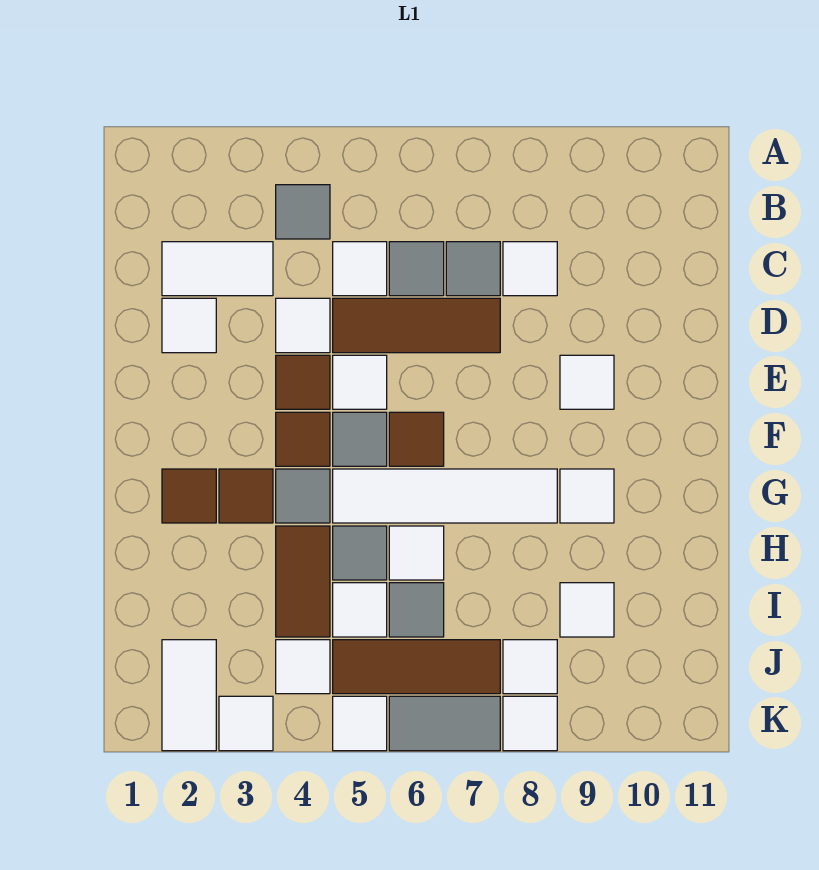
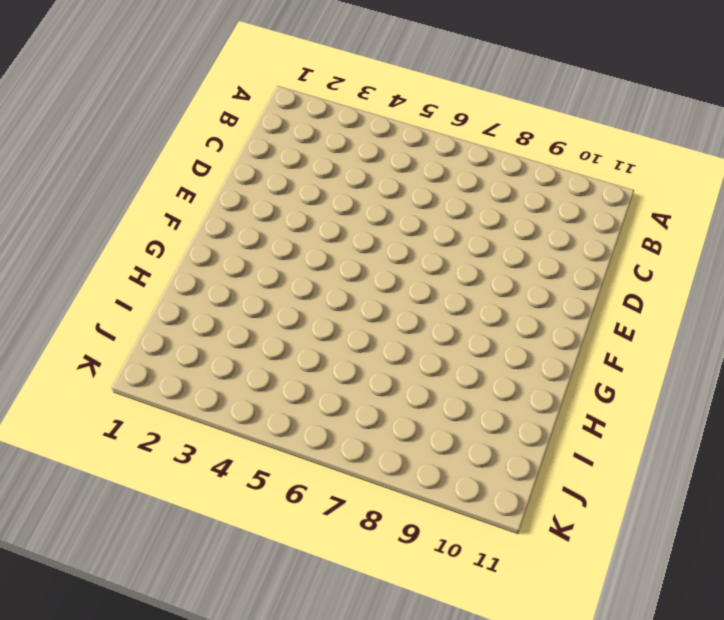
none -> grey 1x1 tile [276,185,330,239]
none -> white 1x2 tile [162,242,273,296]
none -> white 1x1 tile [333,242,387,296]
none -> grey 1x1 tile [389,242,444,296]

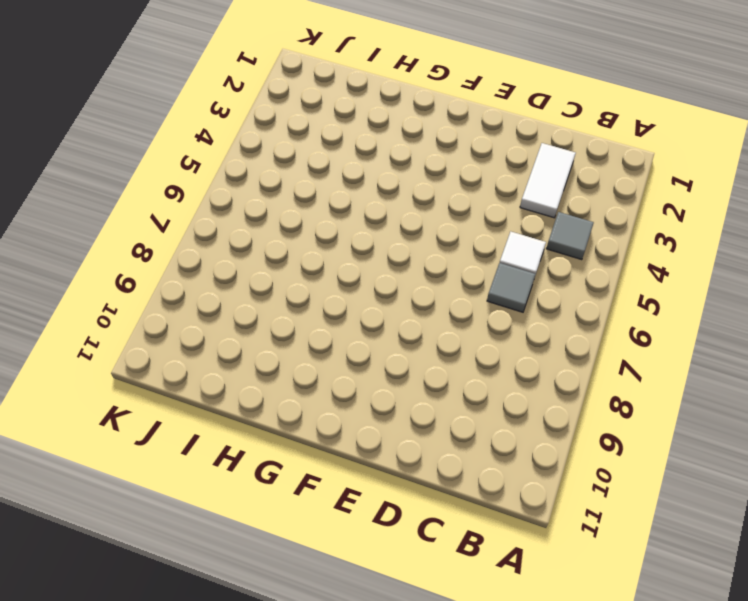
none -> grey 1x1 tile [446,242,500,296]
none -> white 1x1 tile [503,242,557,296]
none -> white 1x1 tile [162,298,216,353]
none -> white 1x1 tile [276,298,330,353]

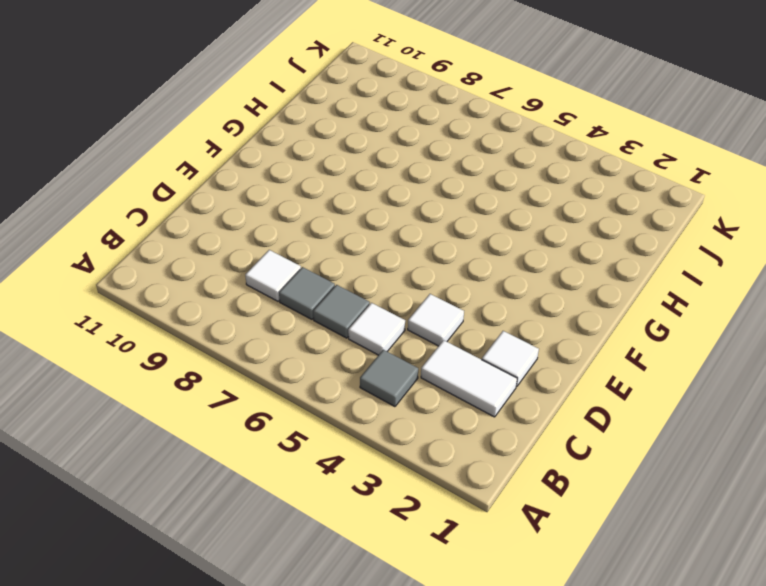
none -> brown 1x3 tile [333,298,500,353]
none -> brown 1x1 tile [276,355,330,409]
none -> white 1x1 tile [333,355,387,409]
none -> white 1x1 tile [560,355,614,409]

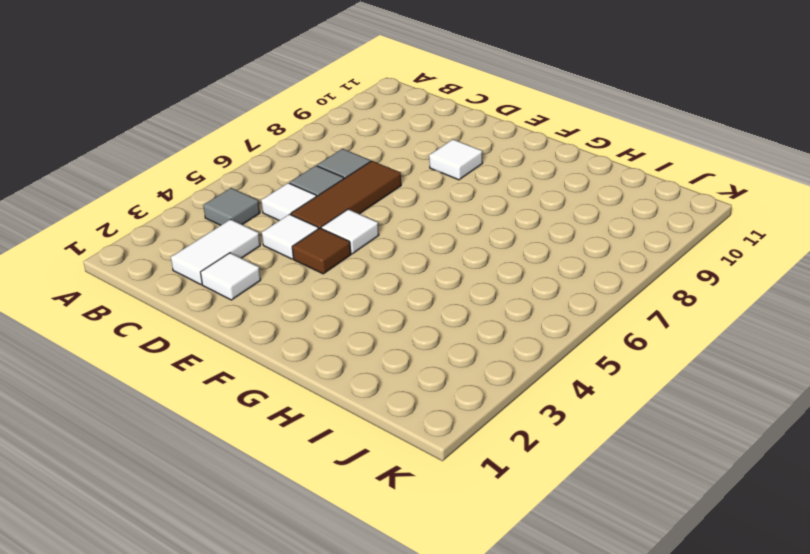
none -> white 1x1 tile [503,242,557,296]
none -> brown 1x1 tile [276,412,330,466]
none -> grey 1x1 tile [333,412,387,466]
none -> brown 1x1 tile [389,412,444,466]

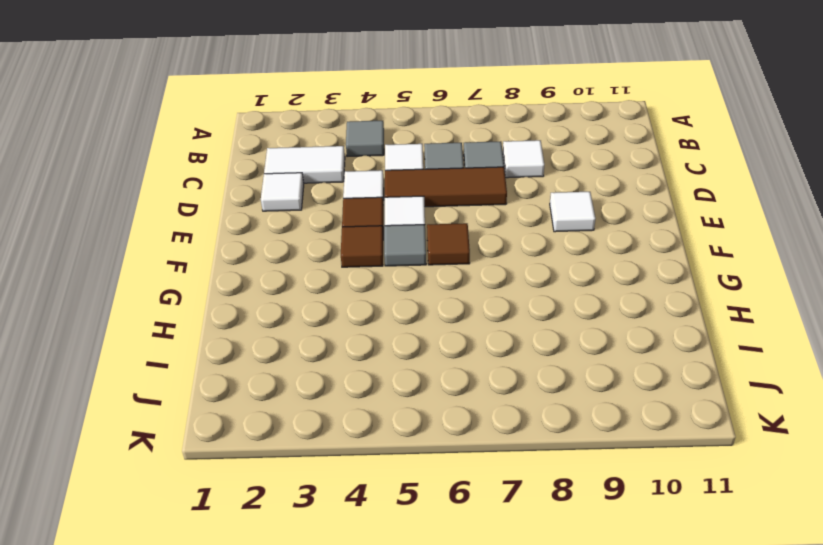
none -> brown 1x1 tile [162,469,216,523]
none -> brown 1x1 tile [219,469,273,523]
none -> grey 1x1 tile [276,469,330,523]
none -> white 1x4 tile [333,469,557,523]

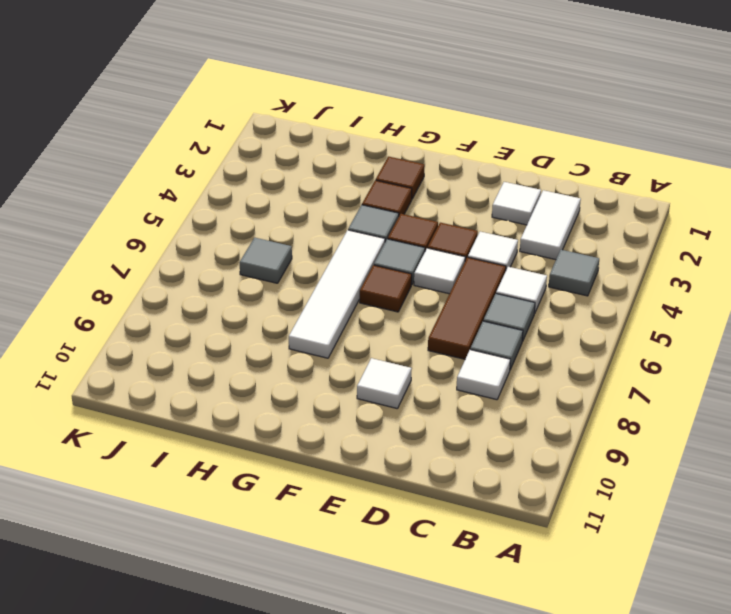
none -> white 1x1 tile [560,469,614,523]
none -> brown 1x2 tile [276,526,330,637]
none -> grey 1x1 tile [333,526,387,580]
none -> white 1x1 tile [389,526,444,580]

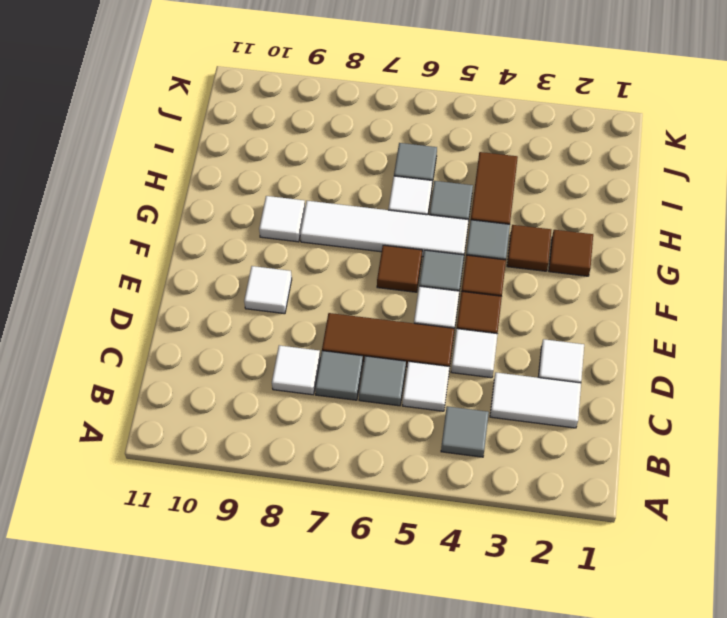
none -> white 1x1 tile [333,583,387,637]
none -> white 1x1 tile [560,583,614,637]
none -> white 1x2 tile [162,640,216,751]
none -> white 1x1 tile [276,640,330,694]

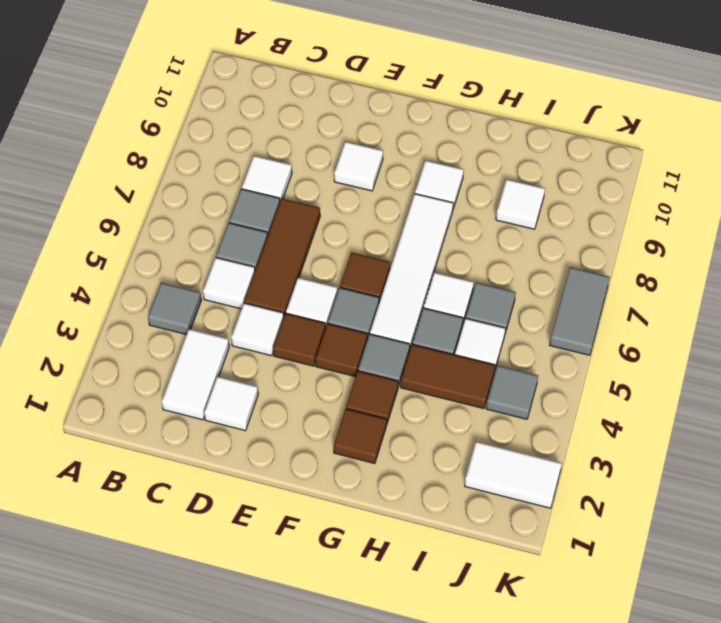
grey 1x1 tile [486,366,538,419] -> white 1x1 tile [276,640,330,694]
none -> brown 1x3 tile [333,640,500,694]
none -> white 1x1 tile [503,640,557,694]
none -> white 1x1 tile [219,696,273,751]
none -> white 1x1 tile [333,696,387,751]

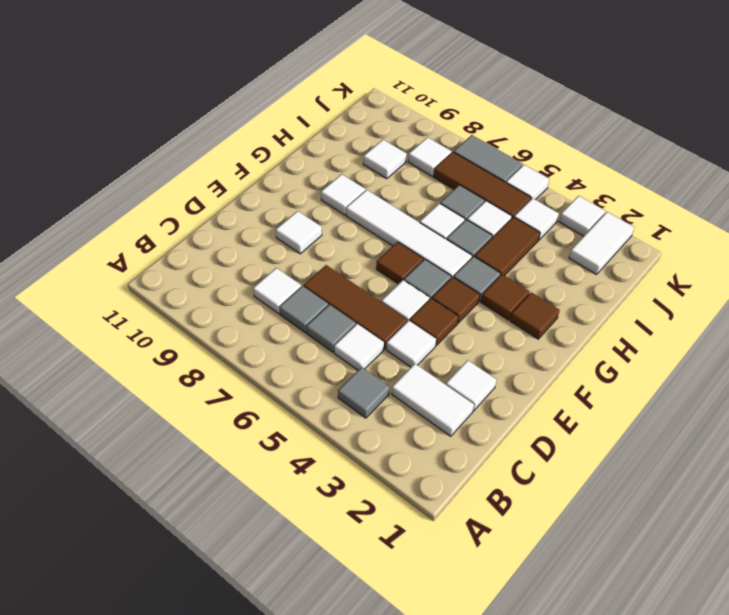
none -> white 1x1 tile [503,696,557,751]

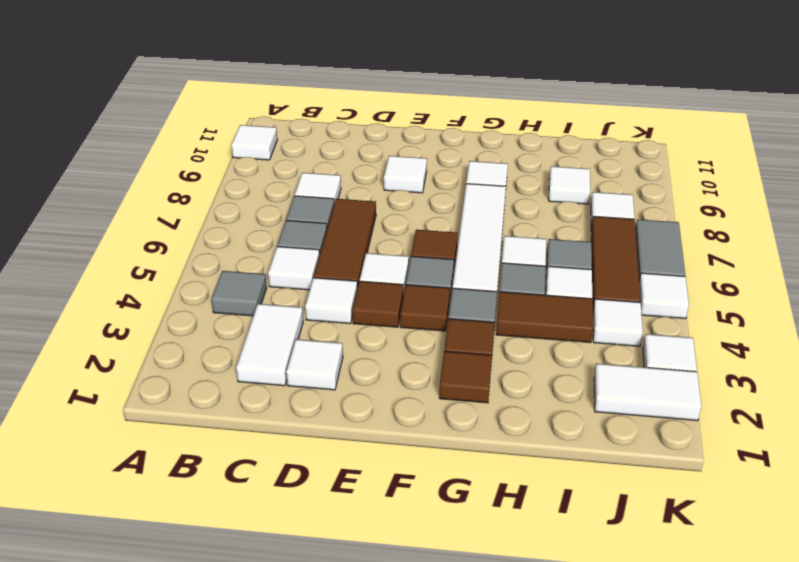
white 1x1 tile [232,125,277,160] -> white 1x1 tile moved to [503,696,557,751]

